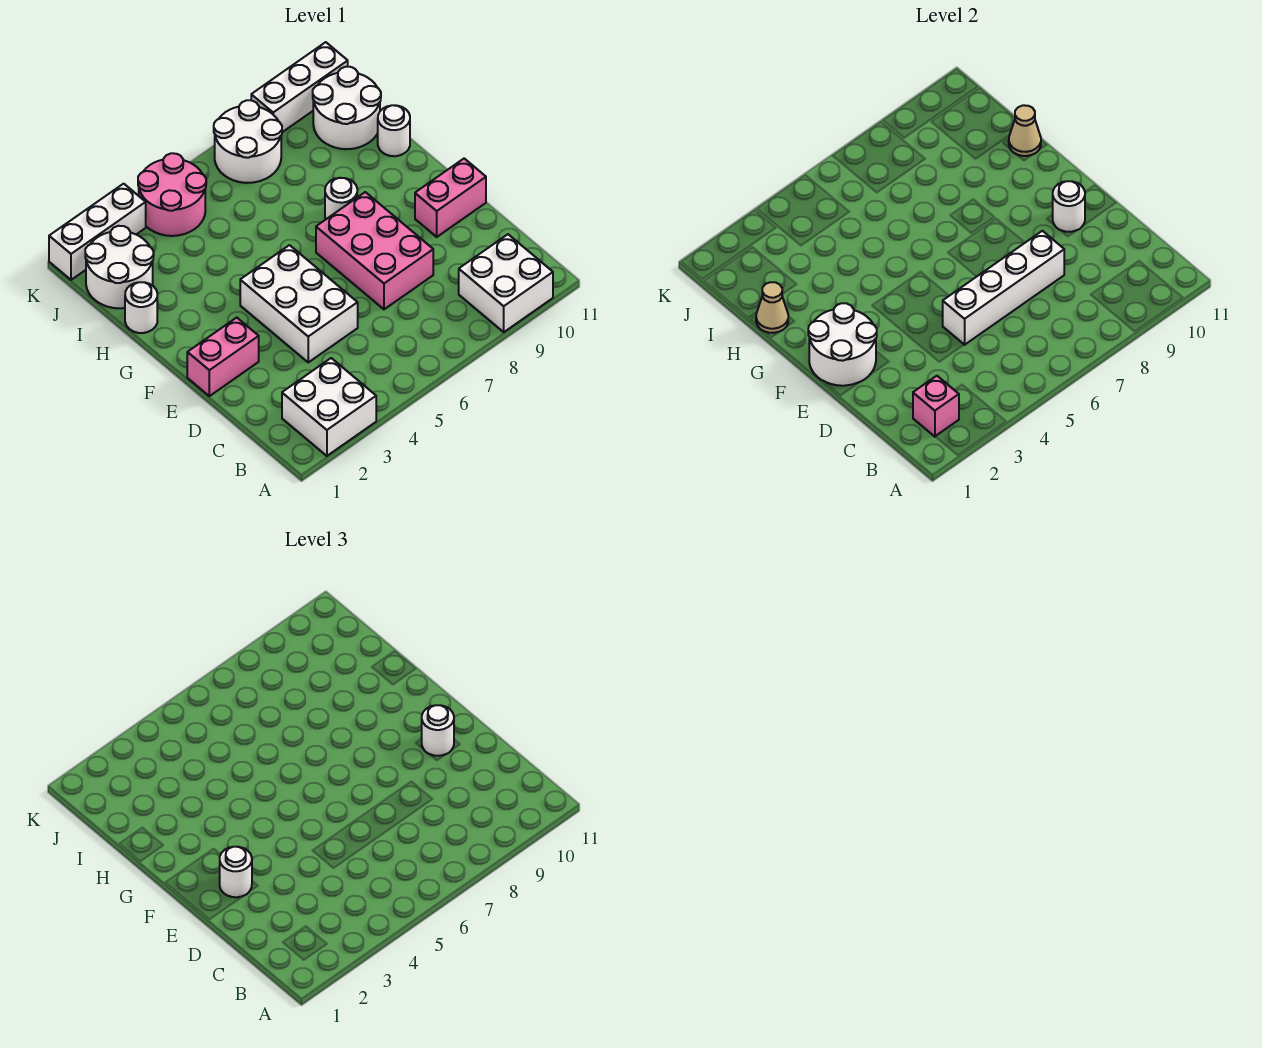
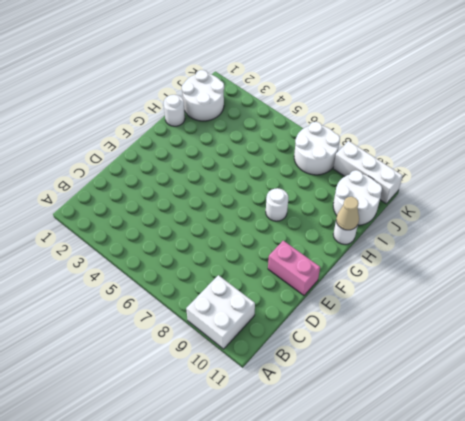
none -> white 2x2 brick [282,358,376,456]
none -> white 2x3 brick [240,245,358,362]
none -> pink 2x3 brick [316,192,433,309]

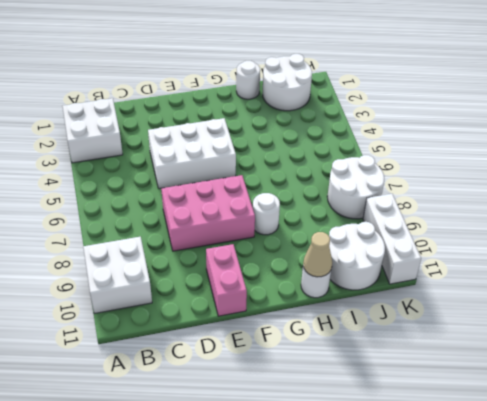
none -> pink 1x2 brick [187,318,259,396]
none -> pink 2x2 round brick [138,153,206,236]
none -> white 1x3 brick [49,184,146,280]

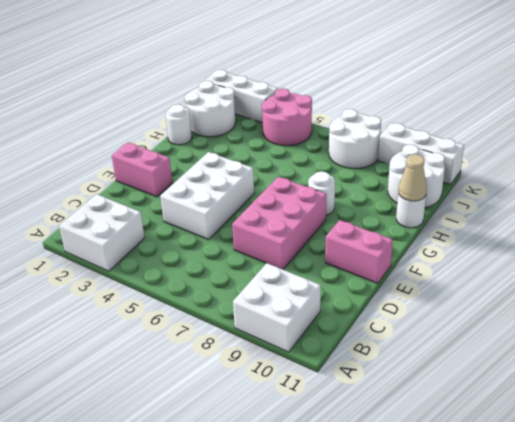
none -> pink 1x1 brick [913,376,959,437]
none -> white 1x4 brick [943,231,1064,345]
none -> white 2x2 round brick [808,303,877,386]

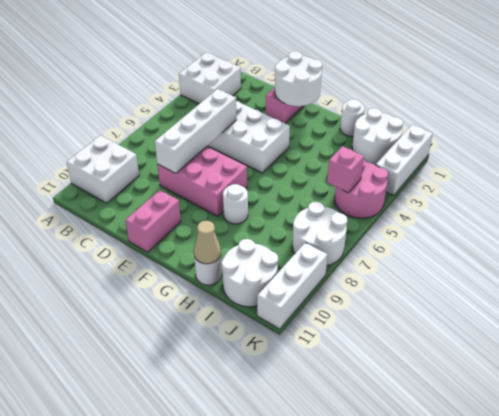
pink 1x1 brick [327,146,364,193] -> pink 1x1 brick moved to [913,376,959,437]
none -> white 1x1 round brick [1053,181,1085,232]
none -> tan 1x1 cone [756,282,788,333]
none -> white 1x1 round brick [220,847,252,897]

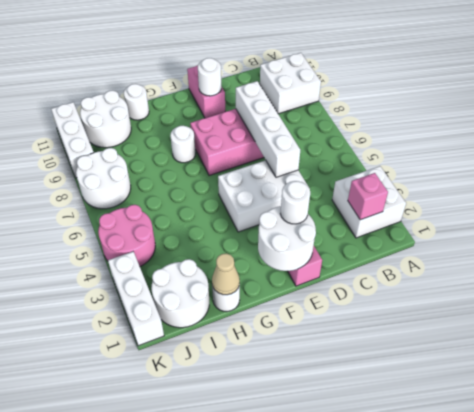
none -> tan 1x1 cone [1009,105,1041,156]
none -> white 1x1 round brick [422,705,454,756]

